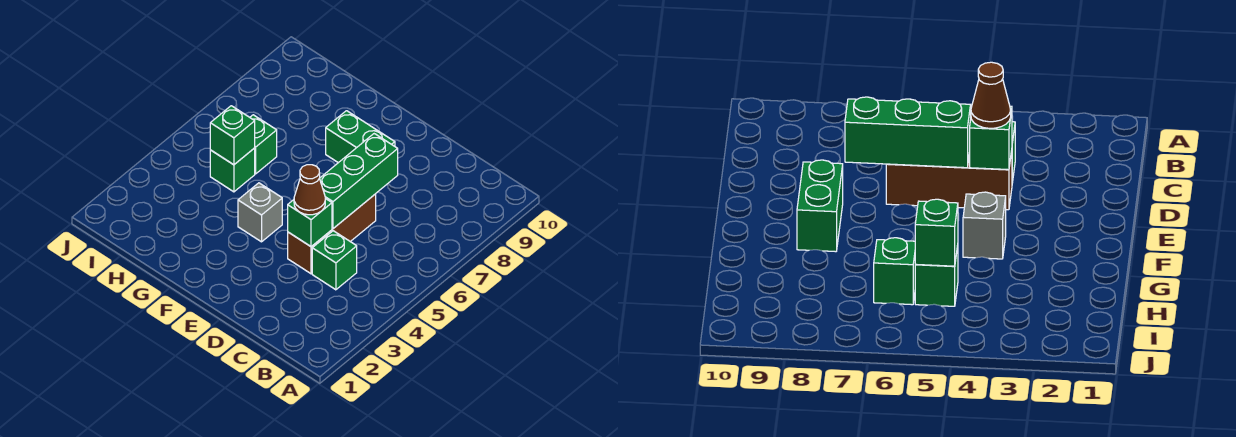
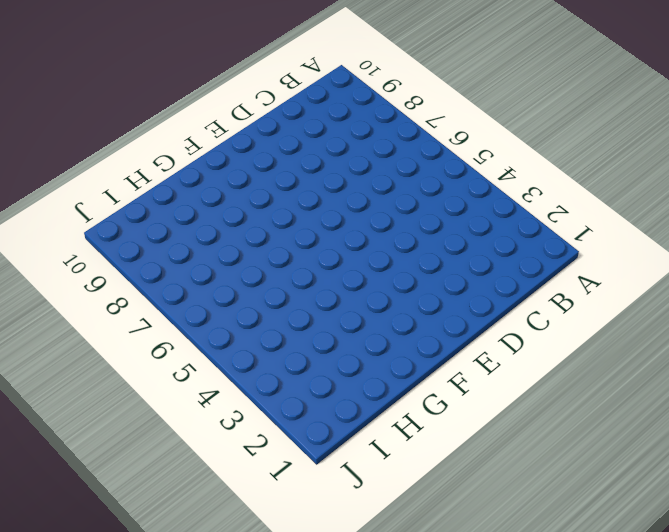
none -> green 1x1 brick [312,231,357,290]
none -> brown 1x3 brick [288,194,376,274]

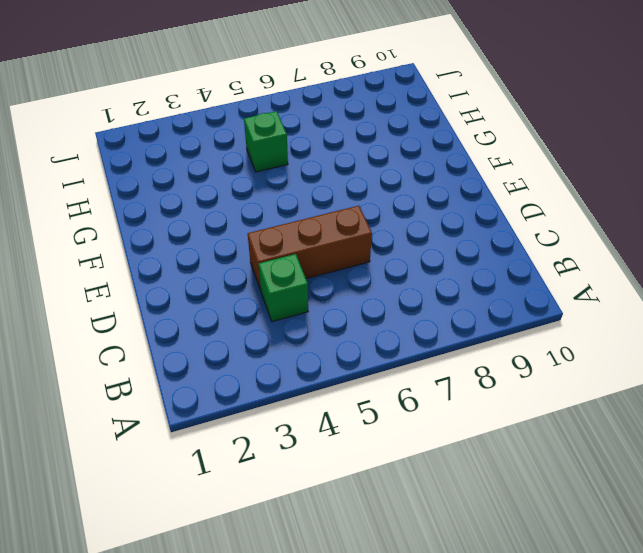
none -> green 1x2 brick [326,111,395,163]
none -> grey 1x1 brick [238,183,282,242]

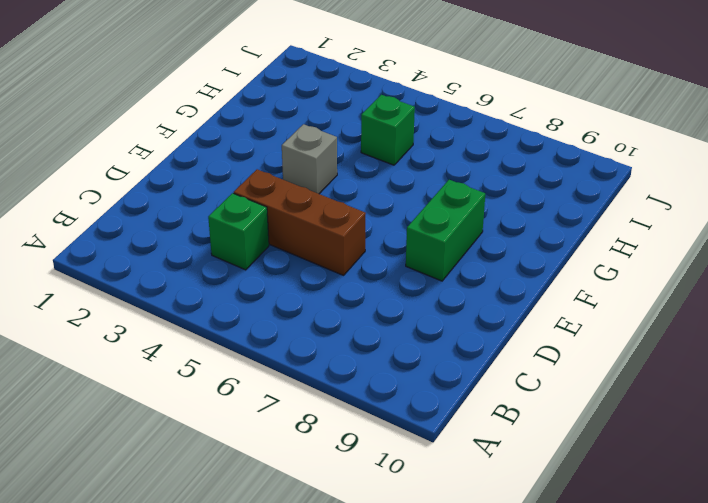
none -> green 1x1 brick [250,115,277,174]
none -> green 1x1 brick [288,198,332,247]

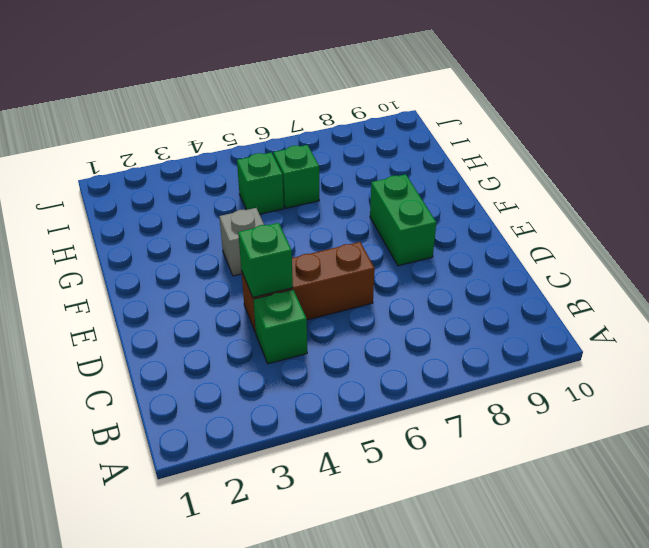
none -> green 1x3 brick [320,134,398,228]
none -> green 1x1 brick [210,106,255,165]

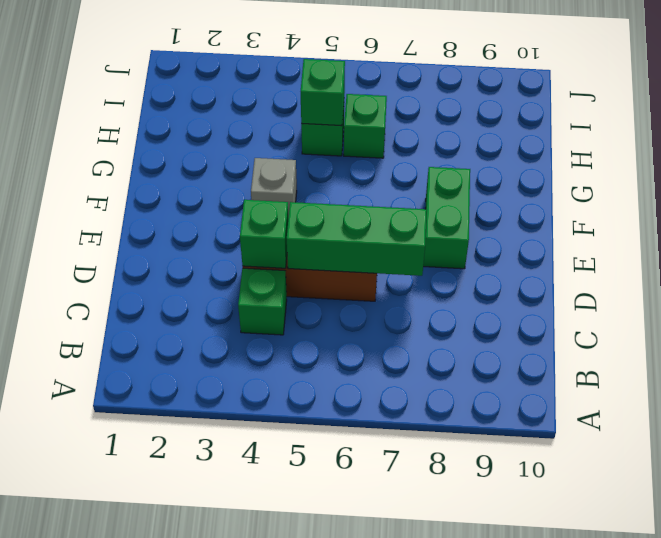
none -> brown 1x1 cone [294,165,325,215]

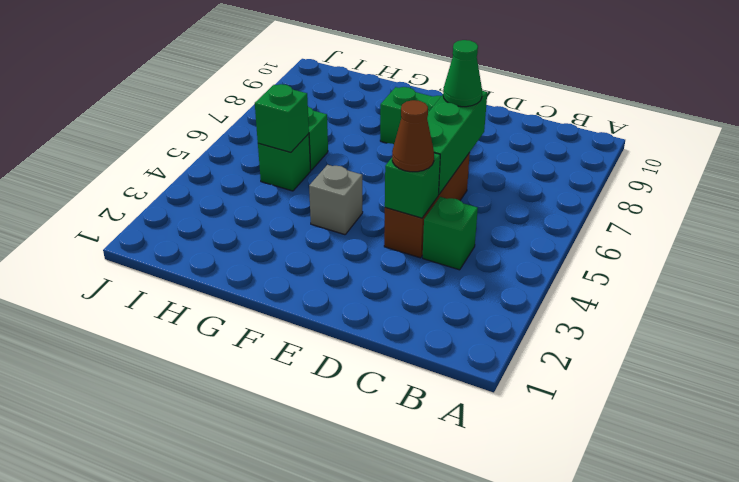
green 1x1 cone [443,40,482,107] -> none

